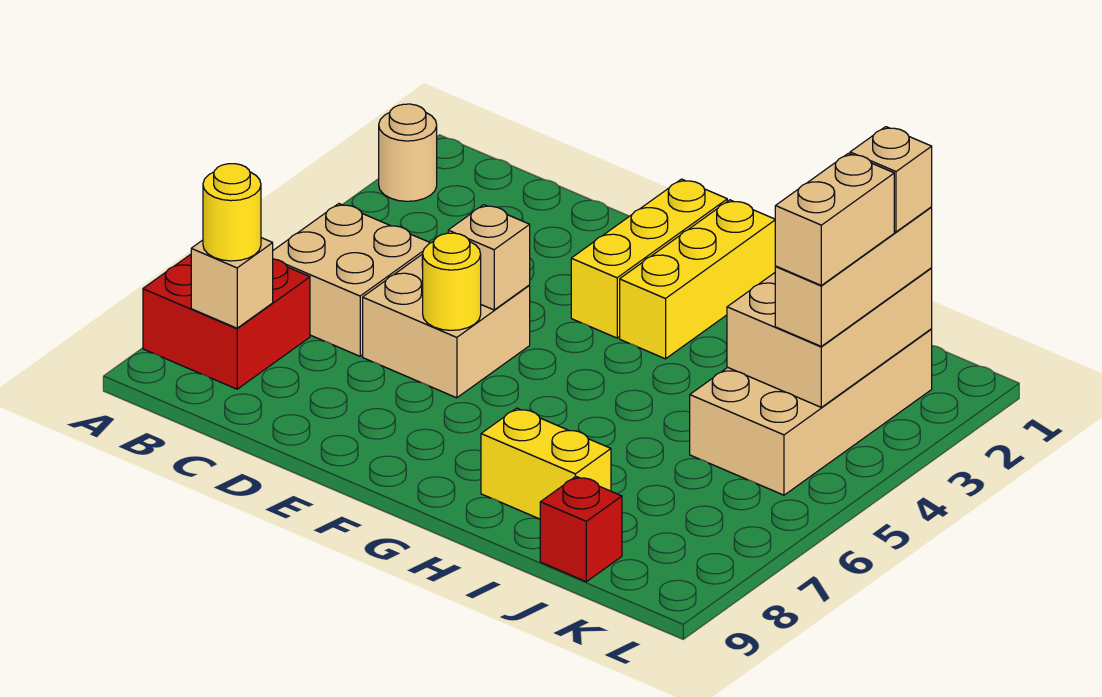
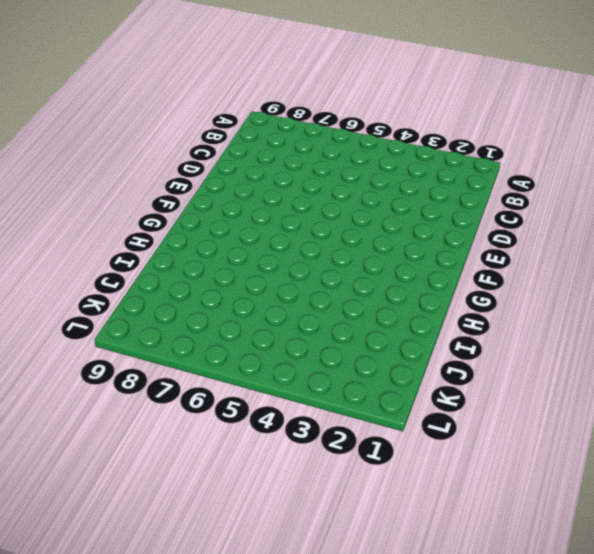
none -> tan 1x1 round brick [379,104,437,201]
none -> red 2x2 brick [143,254,310,389]
none -> tan 2x2 brick [273,204,430,356]

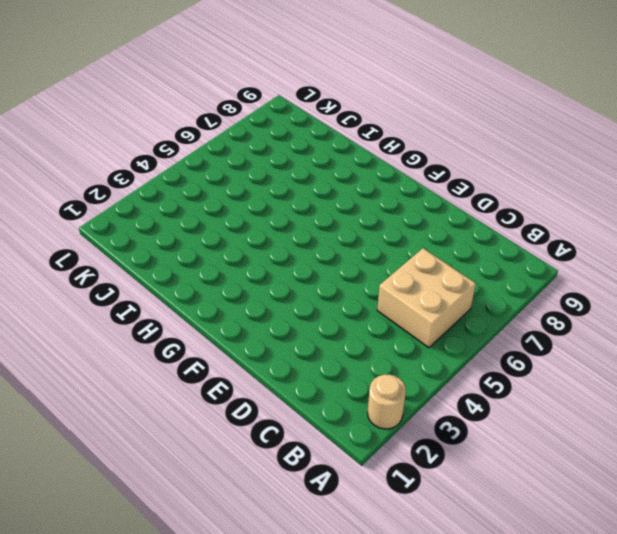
none -> red 2x2 brick [143,254,310,389]
none -> tan 2x2 brick [363,254,530,398]
none -> yellow 1x3 brick [571,179,727,338]

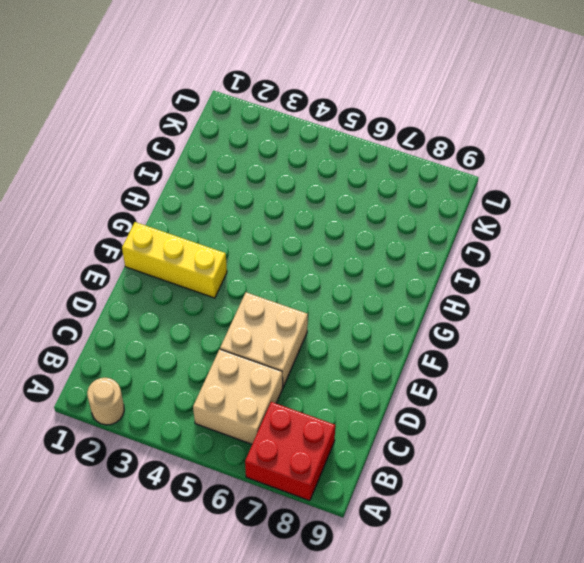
none -> yellow 1x3 brick [620,200,776,359]
none -> yellow 1x2 brick [481,408,611,519]
none -> tan 2x4 brick [690,329,932,495]

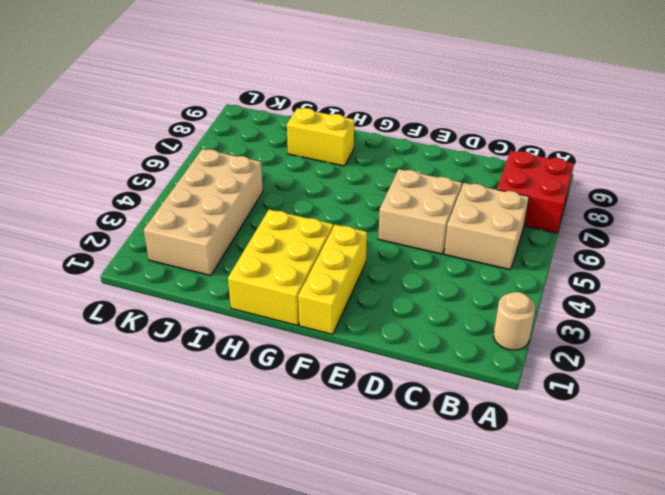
yellow 2x3 brick [228,209,333,325] -> yellow 1x3 brick [620,200,776,359]
none -> red 1x1 brick [540,477,622,582]
none -> tan 1x1 brick [191,238,273,328]
none -> tan 1x1 brick [448,205,530,310]

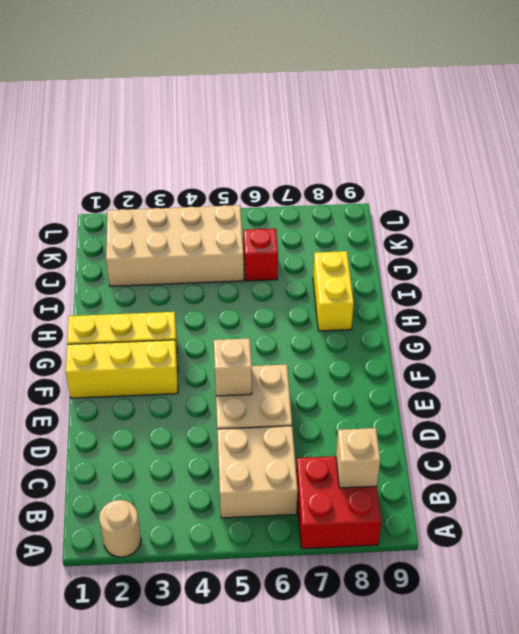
red 1x1 brick [244,229,278,281] -> red 1x1 brick moved to [540,477,622,582]
none -> yellow 1x1 round brick [422,233,481,330]
none -> tan 2x3 brick [727,268,932,407]
none -> yellow 1x1 round brick [203,164,261,261]

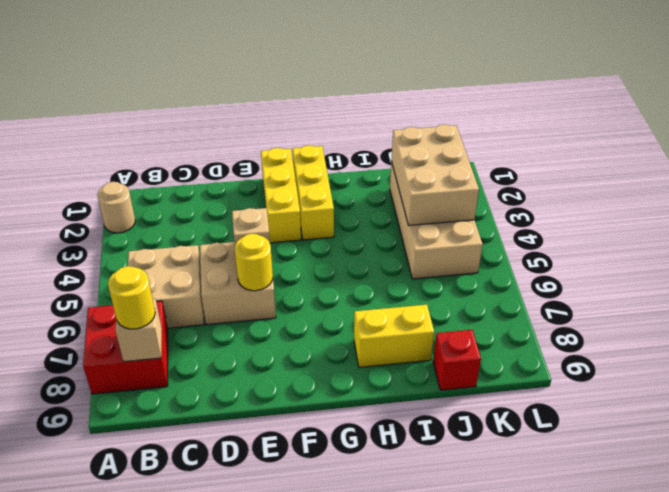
none -> tan 1x3 brick [775,207,932,346]
none -> tan 1x1 brick [850,127,932,232]
none -> tan 1x2 brick [775,153,894,285]

